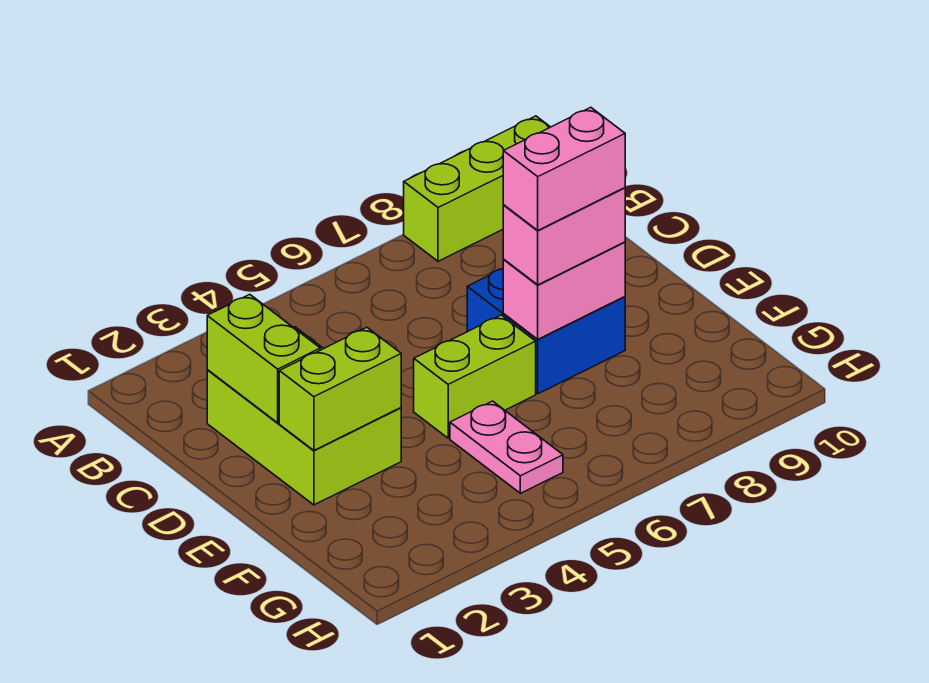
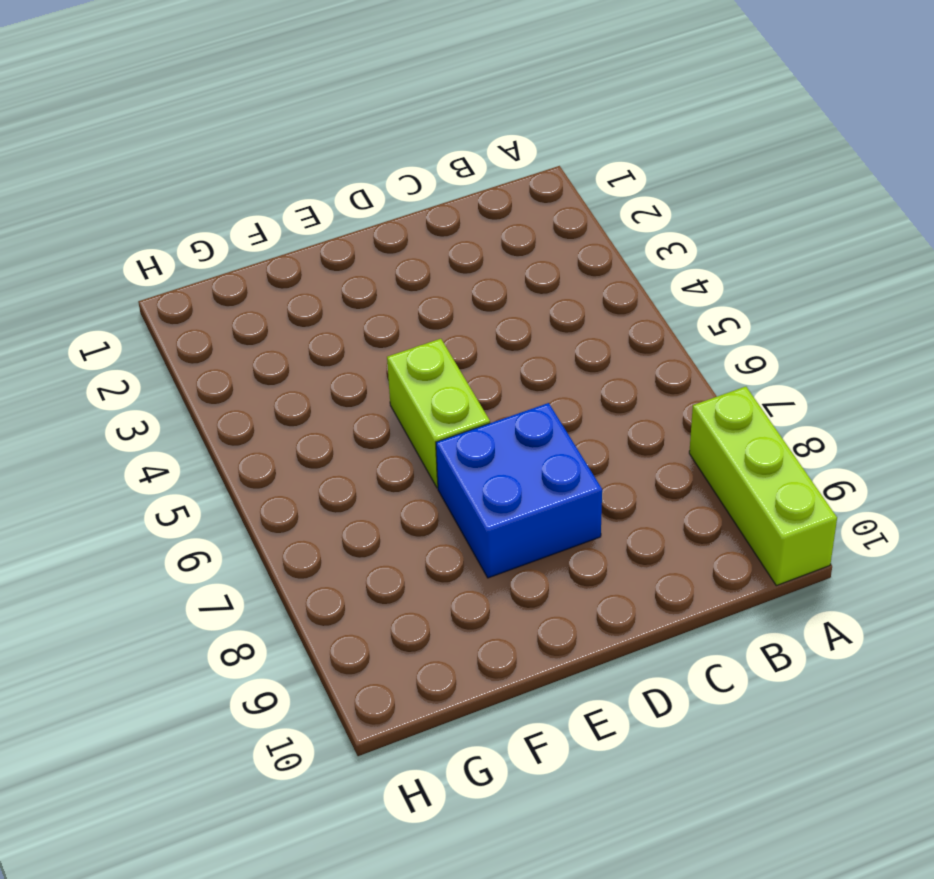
none -> lime 2x3 brick [207,327,401,505]
none -> pink 1x2 plate [450,401,563,493]

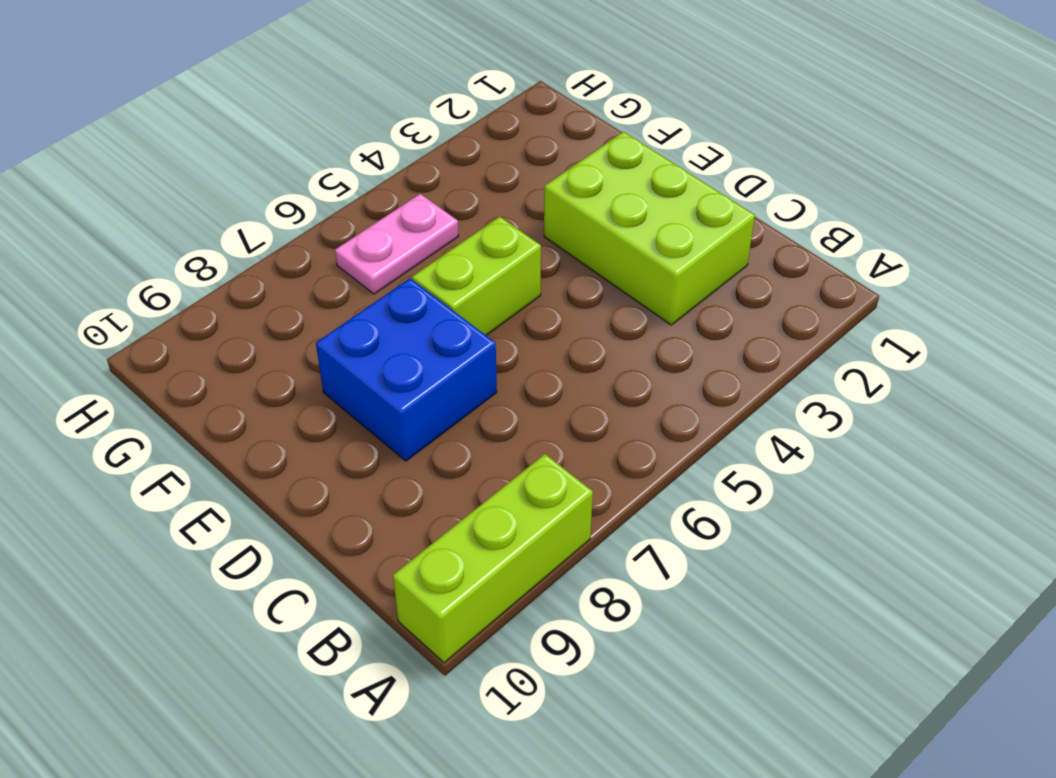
pink 1x2 plate [335,194,459,294] -> pink 1x2 plate turned to [450,401,563,493]
none -> lime 1x2 brick [207,294,320,423]
none -> lime 1x2 brick [279,327,401,450]

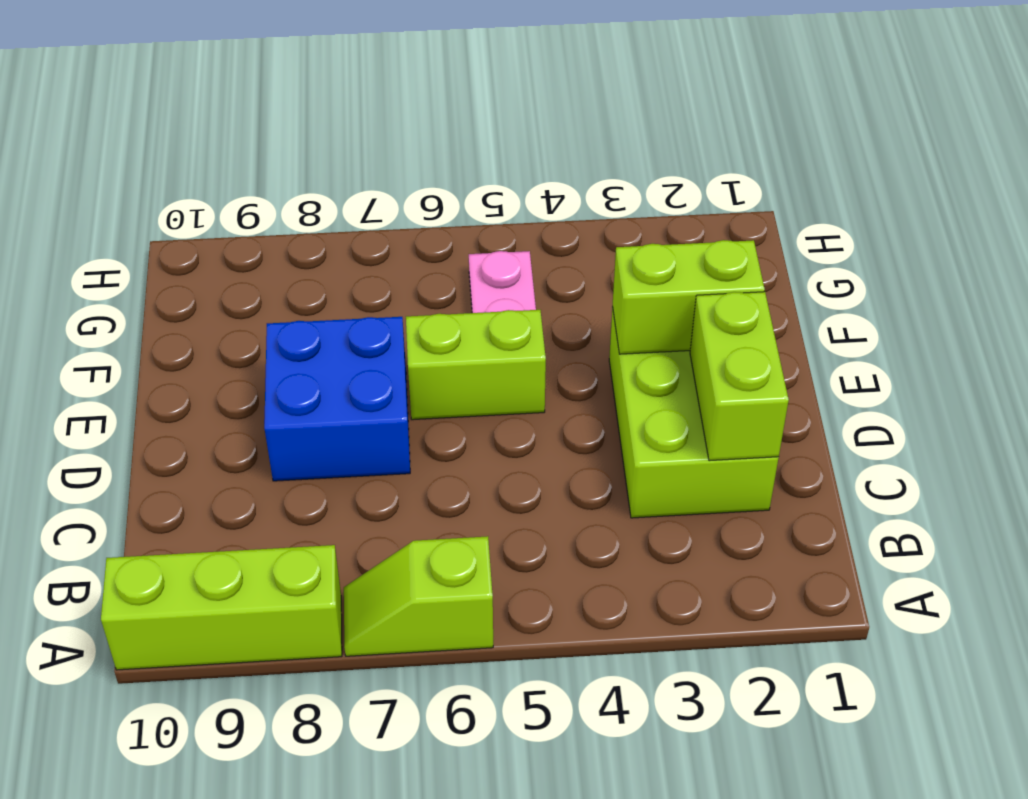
lime 1x2 slope [344,536,493,656] -> none
none -> pink 1x2 brick [503,242,625,339]
none -> pink 1x2 brick [503,188,625,285]

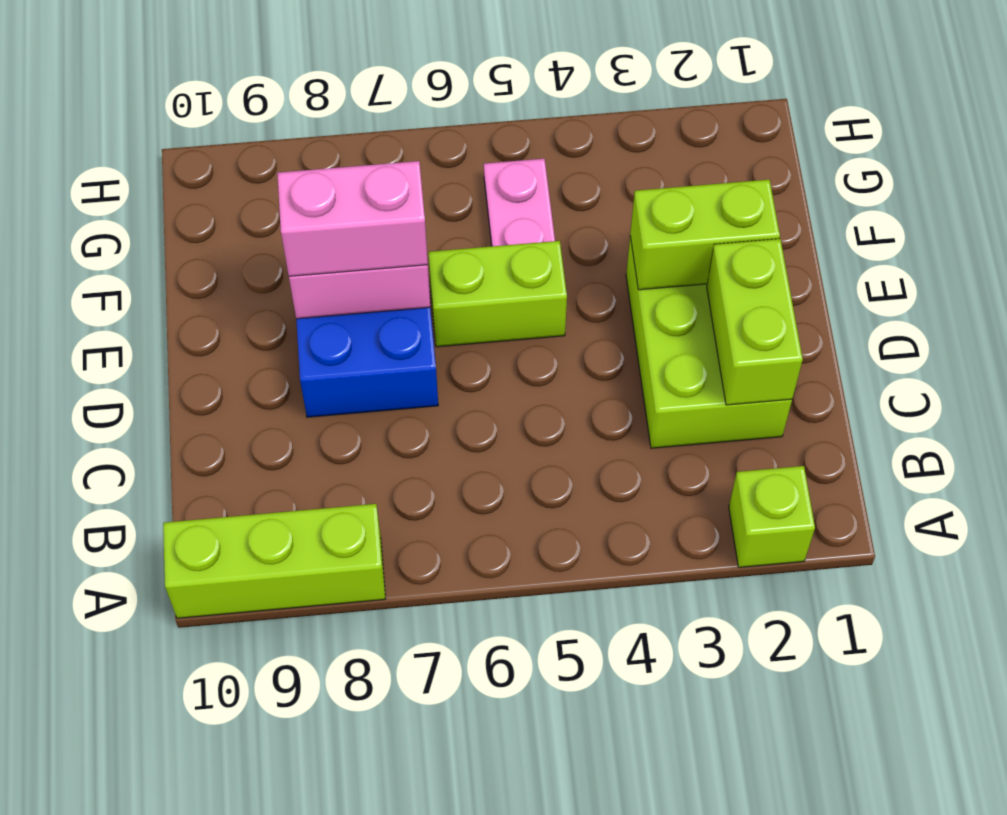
lime 1x1 brick [729,466,815,567] -> none
none -> pink 1x2 brick [503,107,625,230]

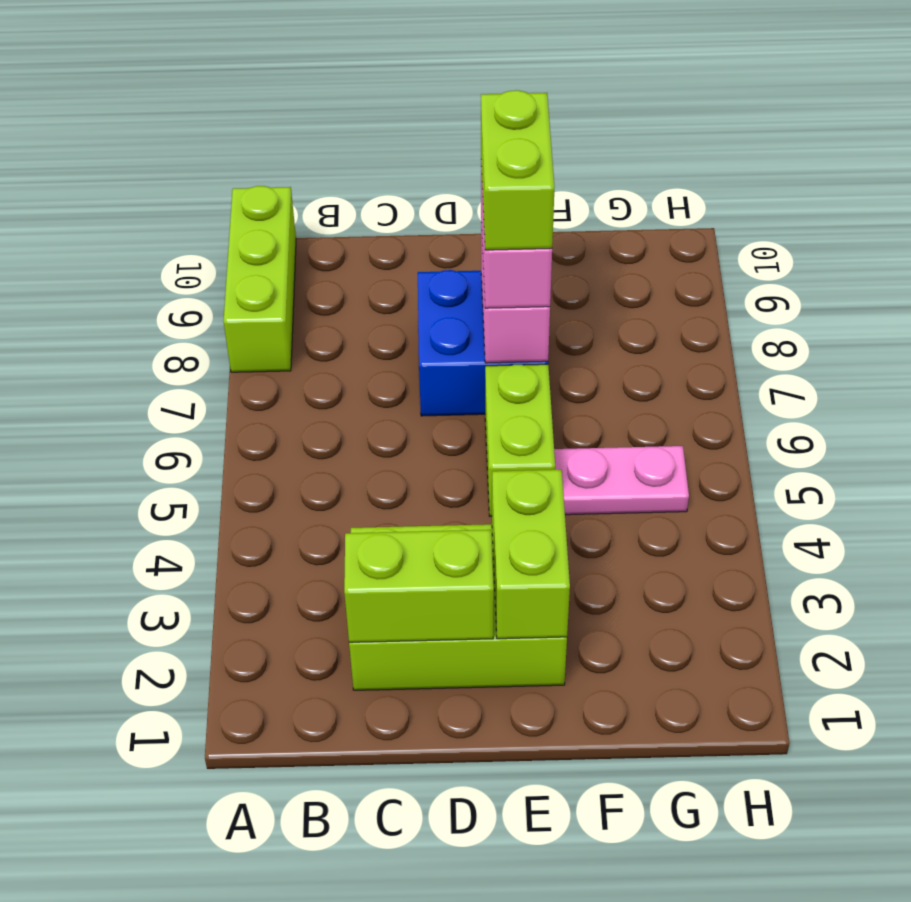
lime 1x2 brick [481,90,555,250] -> pink 1x2 brick [503,107,625,230]

